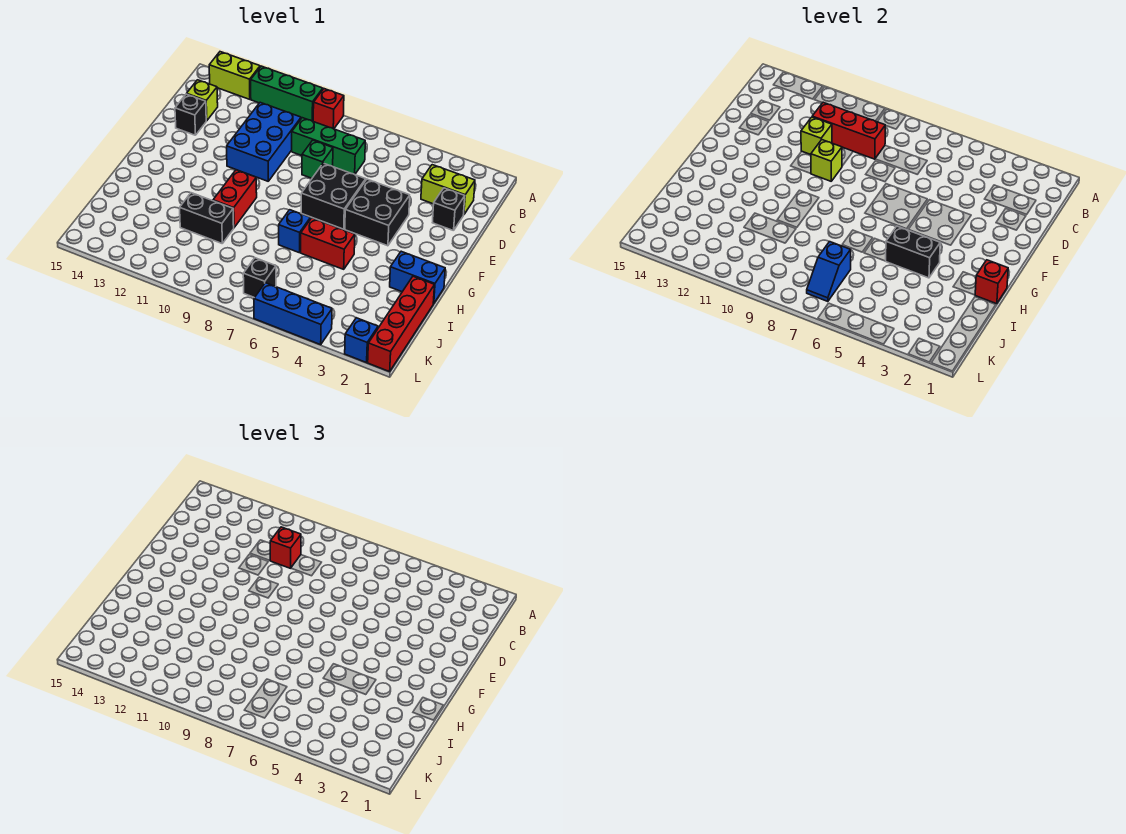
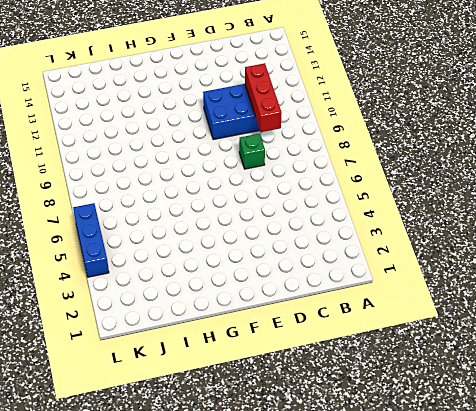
none -> red 1x1 brick [313,89,344,129]
none -> green 1x3 brick [251,66,323,121]
none -> lime 1x2 brick [209,52,260,99]

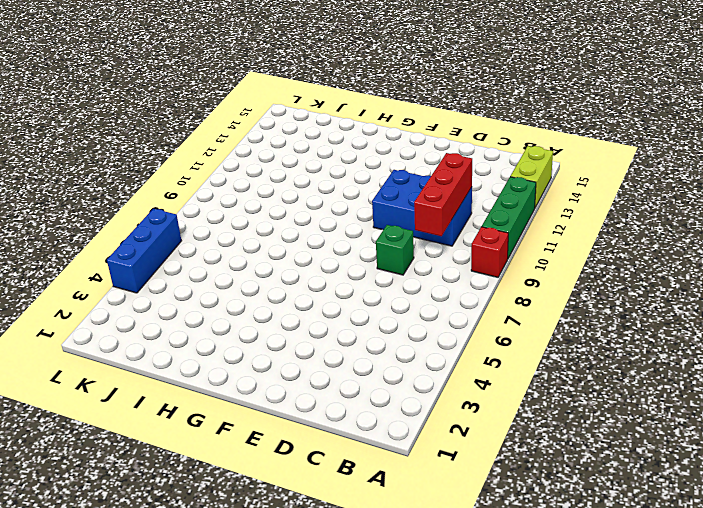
none -> lime 1x2 brick [421,165,475,214]
none -> green 1x3 brick [292,118,365,174]
none -> lime 1x1 brick [187,80,218,121]

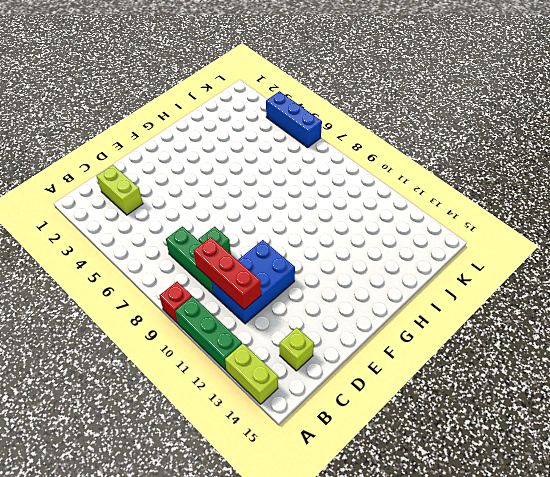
none -> black 1x1 brick [432,188,465,231]
none -> black 1x1 brick [175,94,206,135]
none -> black 2x2 brick [345,179,410,246]

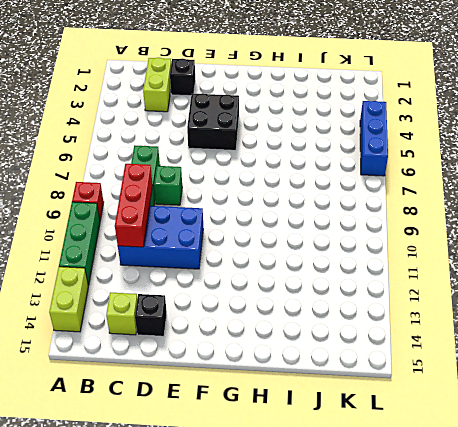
none -> black 2x2 brick [301,163,366,229]
none -> red 1x2 brick [213,170,257,227]
none -> blue 1x2 brick [390,251,445,304]

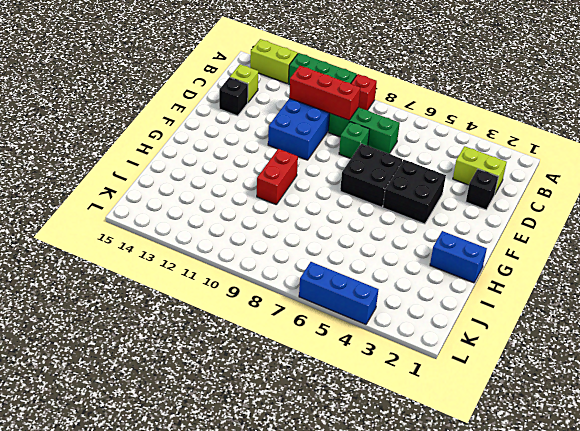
none -> red 1x2 brick [301,218,355,269]
none -> blue 1x1 brick [279,210,310,253]
none -> red 1x4 brick [368,276,435,372]

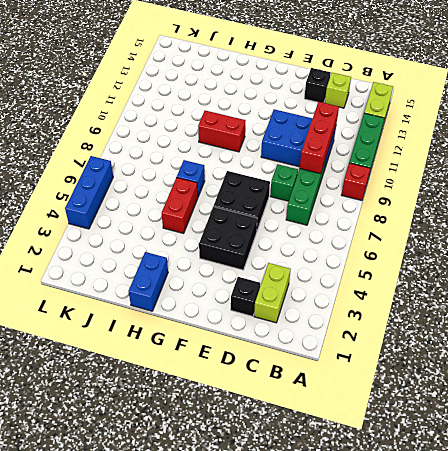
none -> red 1x4 brick [368,276,435,372]
none -> black 1x2 brick [180,193,234,243]
none -> black 1x1 brick [243,258,276,298]

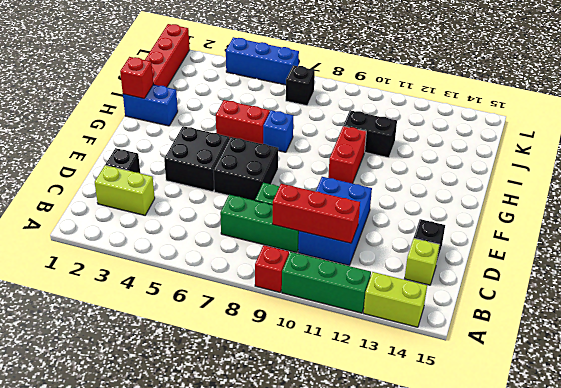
none -> blue 1x1 brick [345,318,378,363]
none -> lime 1x1 brick [801,117,832,155]
none -> lime 1x1 brick [811,140,842,181]

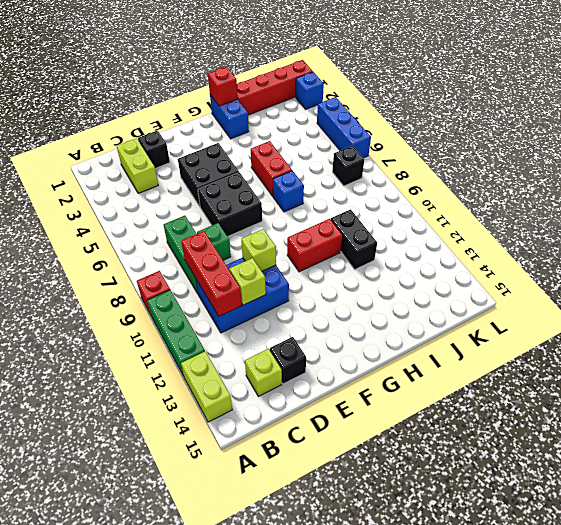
none -> black 1x2 brick [886,226,940,278]
none -> blue 1x2 slope [807,242,851,302]
none -> red 1x1 brick [270,527,301,568]

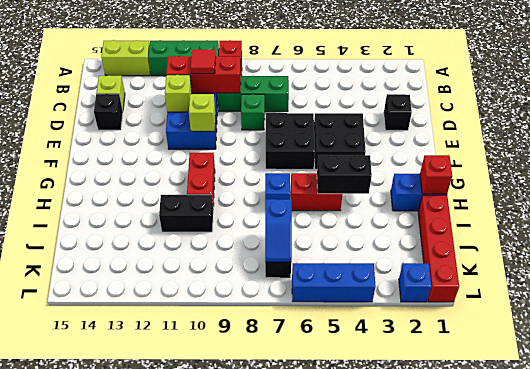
red 1x1 tile [191,50,216,74] -> red 1x1 brick [270,527,301,568]
none -> lime 1x2 brick [421,165,475,214]

